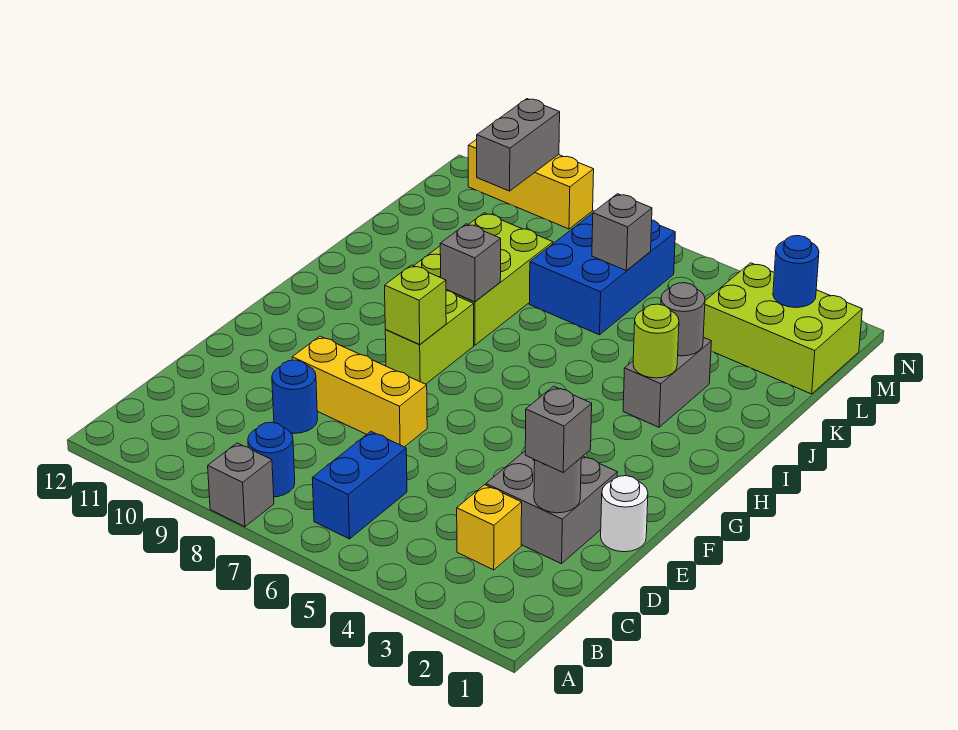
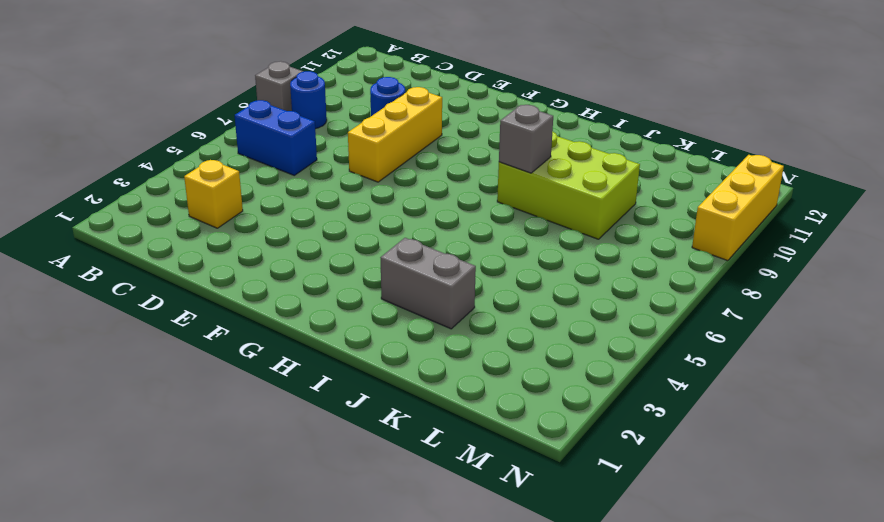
none -> grey 2x2 brick [486,451,617,564]
none -> white 1x1 round brick [601,476,648,552]
none -> lime 1x2 brick [385,291,474,384]

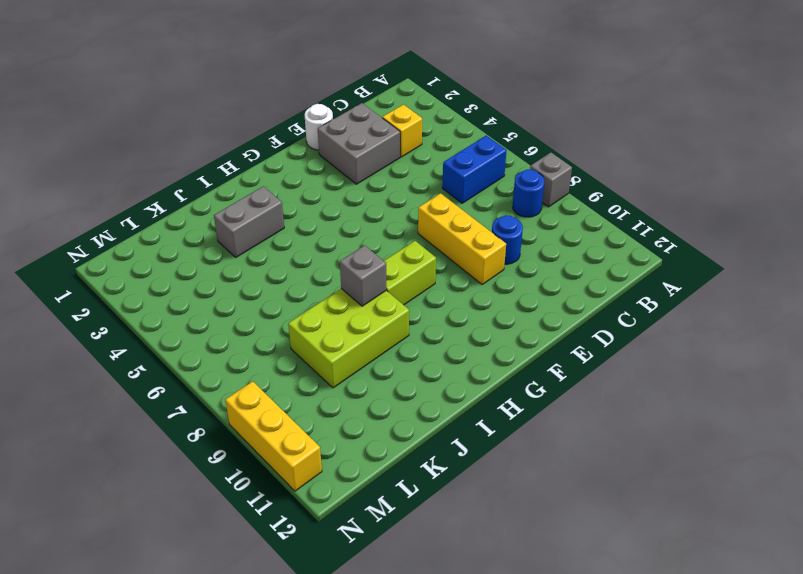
none -> blue 2x3 brick [529,213,675,335]
none -> lime 2x3 brick [703,263,862,394]
none -> grey 1x1 round brick [534,458,581,513]

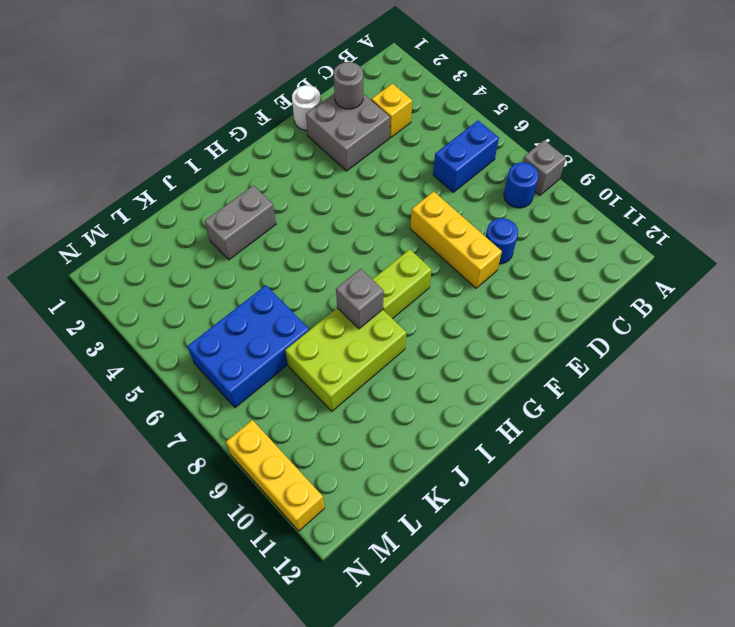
none -> lime 2x3 brick [703,263,862,394]
none -> lime 1x1 brick [385,265,446,344]
none -> lime 1x1 round brick [633,304,679,378]

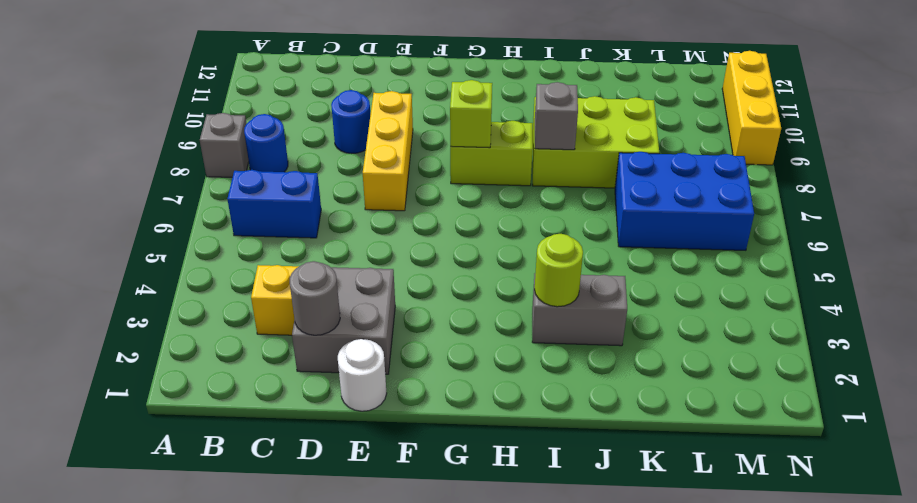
none -> lime 2x3 brick [703,263,862,394]
none -> grey 1x1 round brick [661,283,705,356]
none -> grey 1x1 brick [592,194,652,270]

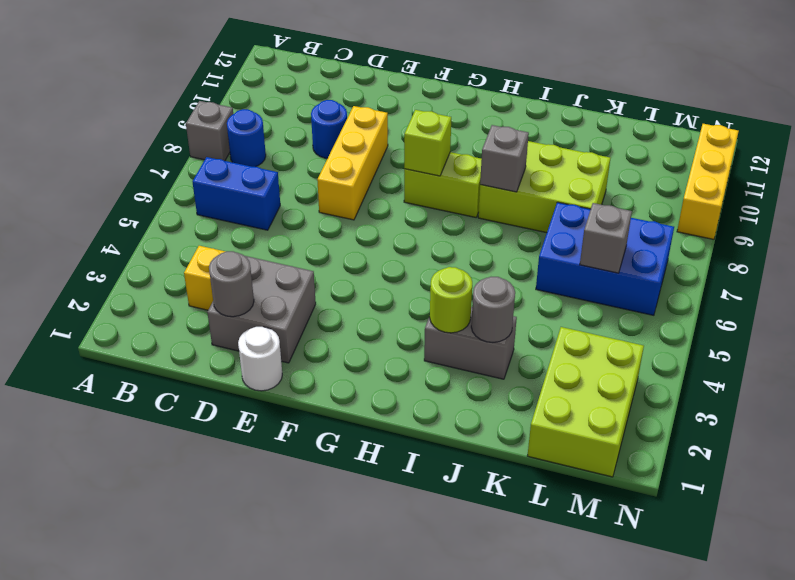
none -> blue 1x1 round brick [773,236,819,308]
none -> grey 1x2 brick [477,99,560,191]
none -> grey 1x1 brick [525,386,592,472]

